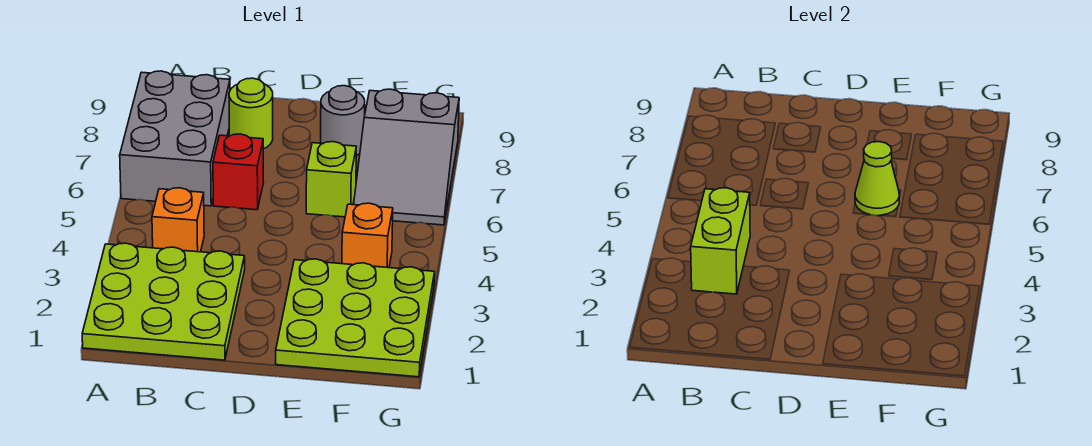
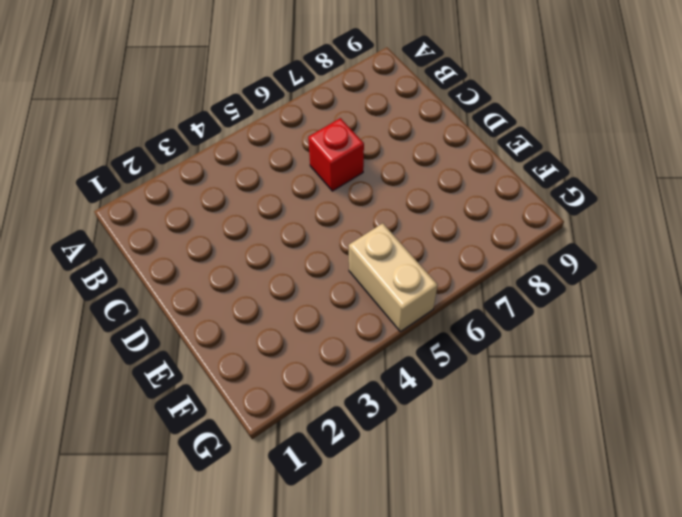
tan 1x2 brick [349,223,438,332] -> none
none -> lime 3x3 plate [82,243,245,360]
none -> grey 2x3 brick [120,71,230,206]
none -> orange 1x1 brick [152,188,204,252]

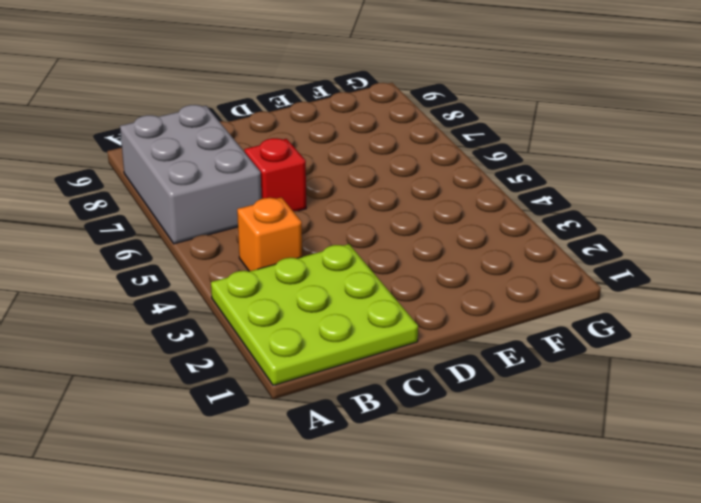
none -> lime 1x1 round brick [229,78,273,149]
none -> lime 3x3 plate [276,259,435,377]
none -> lime 1x1 brick [306,142,356,217]

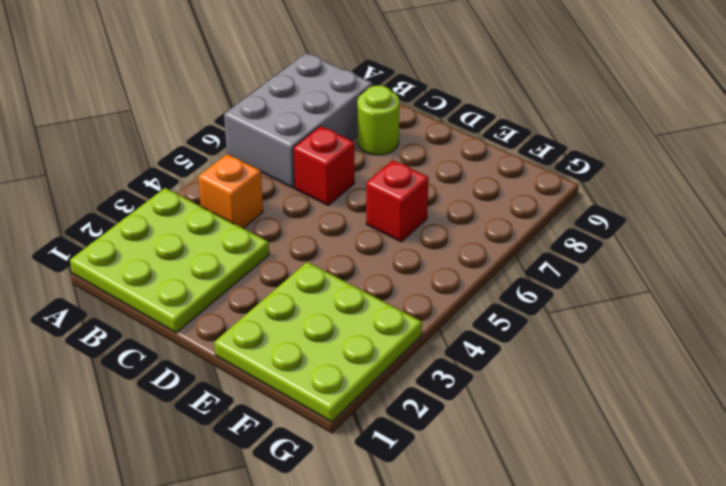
red 1x1 brick [366,160,429,242] -> lime 1x1 brick [306,142,356,217]
none -> grey 1x1 round brick [321,86,365,155]
none -> orange 1x1 brick [342,203,393,268]
none -> grey 2x3 slope [354,89,459,225]

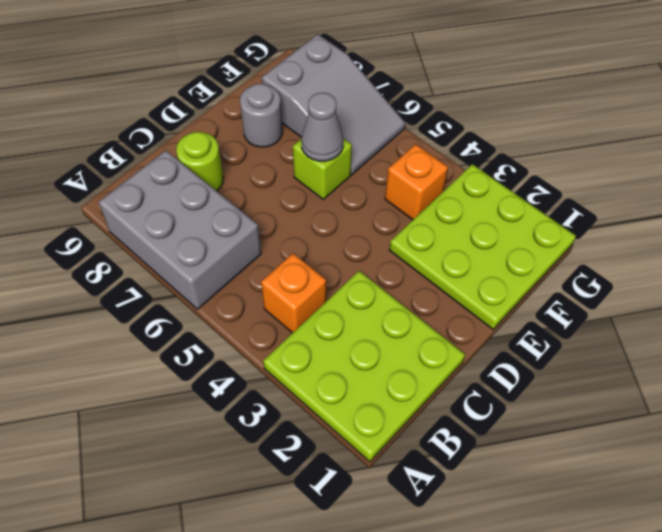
grey 1x1 cone [301,93,343,161] -> lime 1x1 cone [855,142,899,216]
none -> red 1x1 brick [213,134,264,210]
none -> lime 1x2 brick [691,188,750,294]

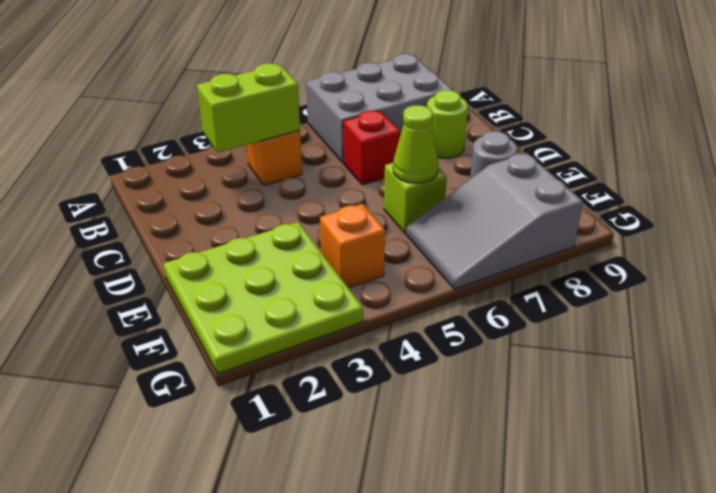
none -> lime 3x3 plate [82,243,245,360]

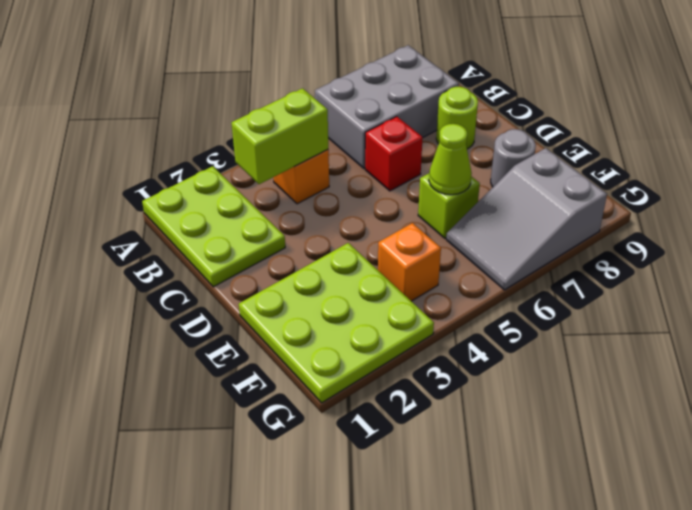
lime 2x3 plate [142,166,285,287] -> lime 3x3 plate [82,243,245,360]

